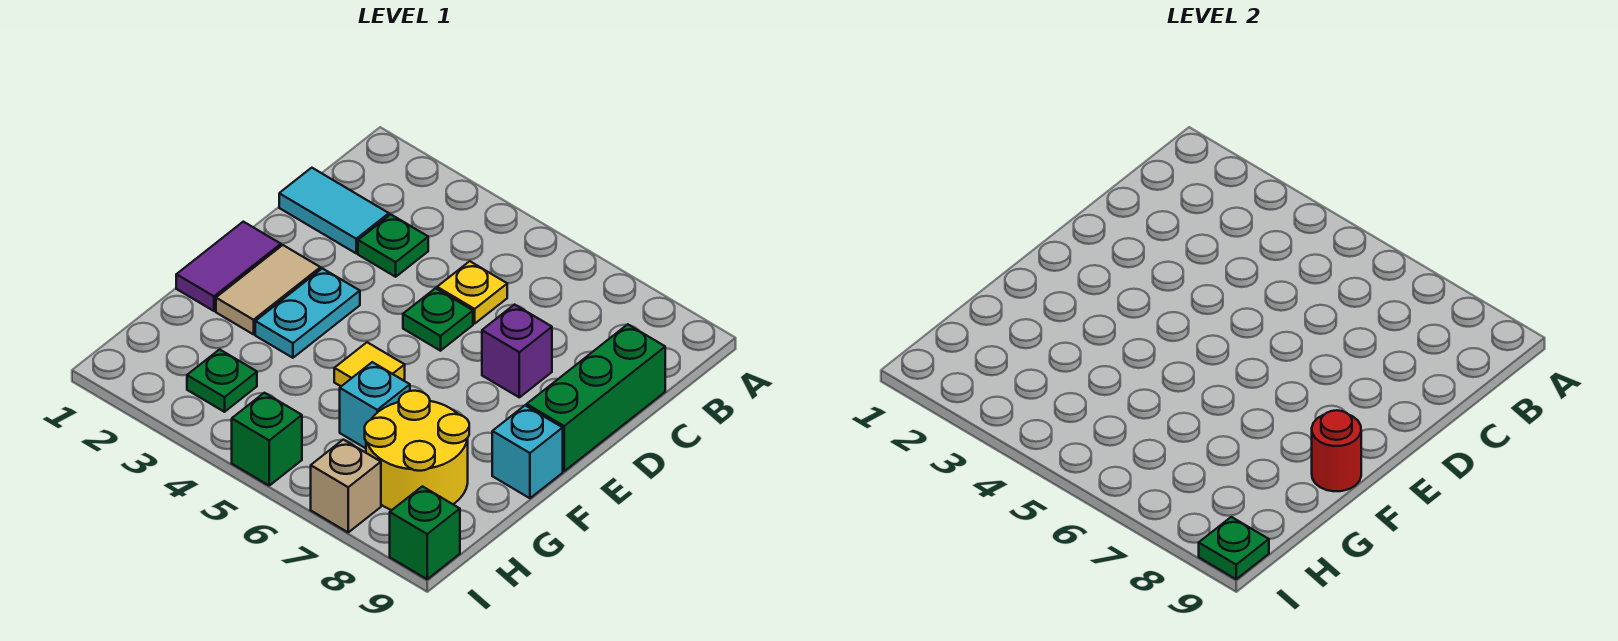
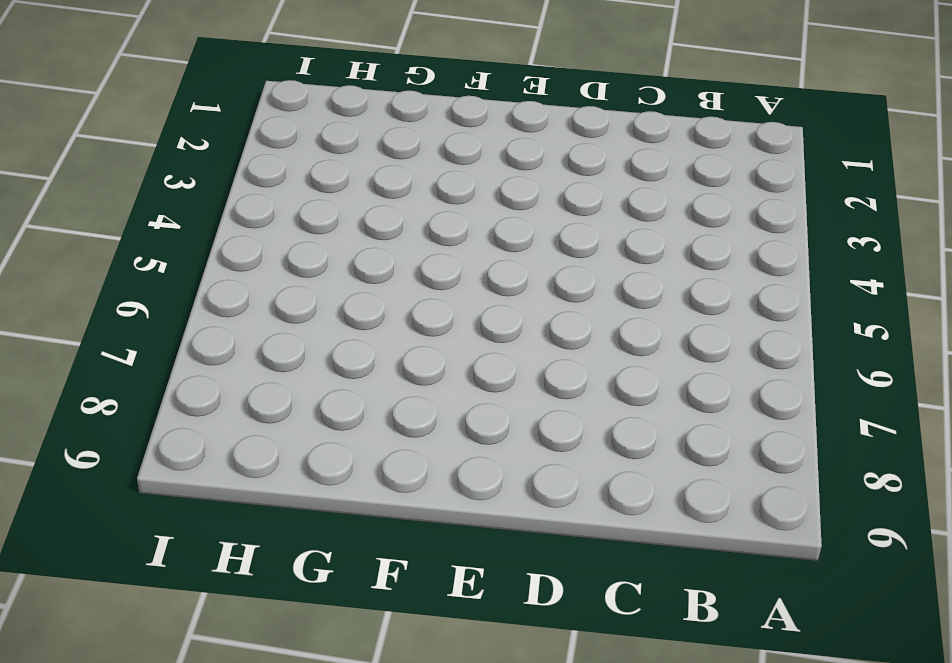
none -> cyan 1x2 tile [279,168,389,253]
none -> green 1x1 plate [358,214,428,277]
none -> yellow 1x1 plate [437,261,507,324]

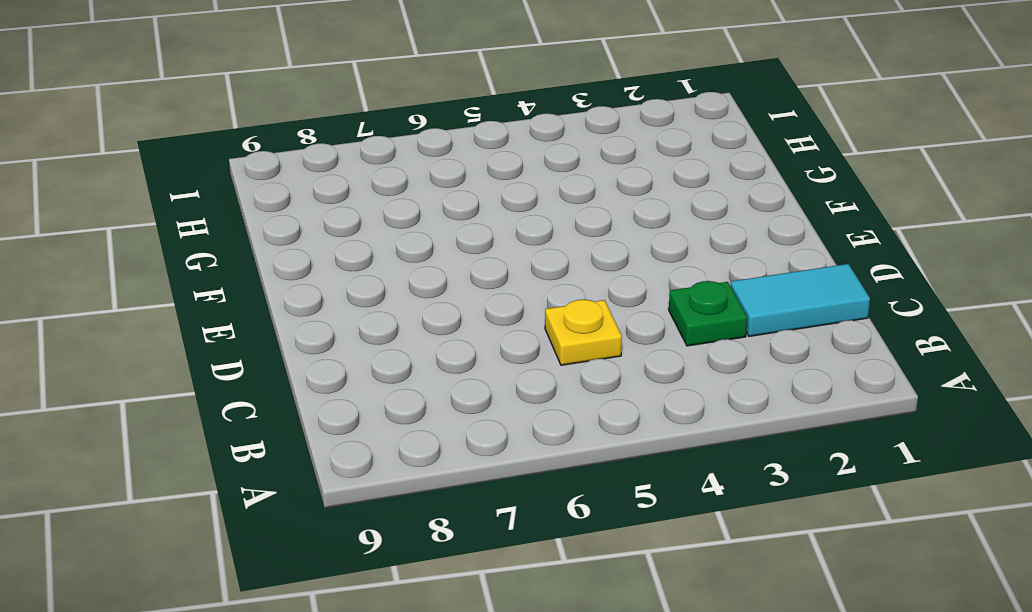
none -> green 1x3 brick [527,324,665,471]
none -> green 1x1 plate [403,288,473,351]
none -> purple 1x1 brick [482,305,552,397]

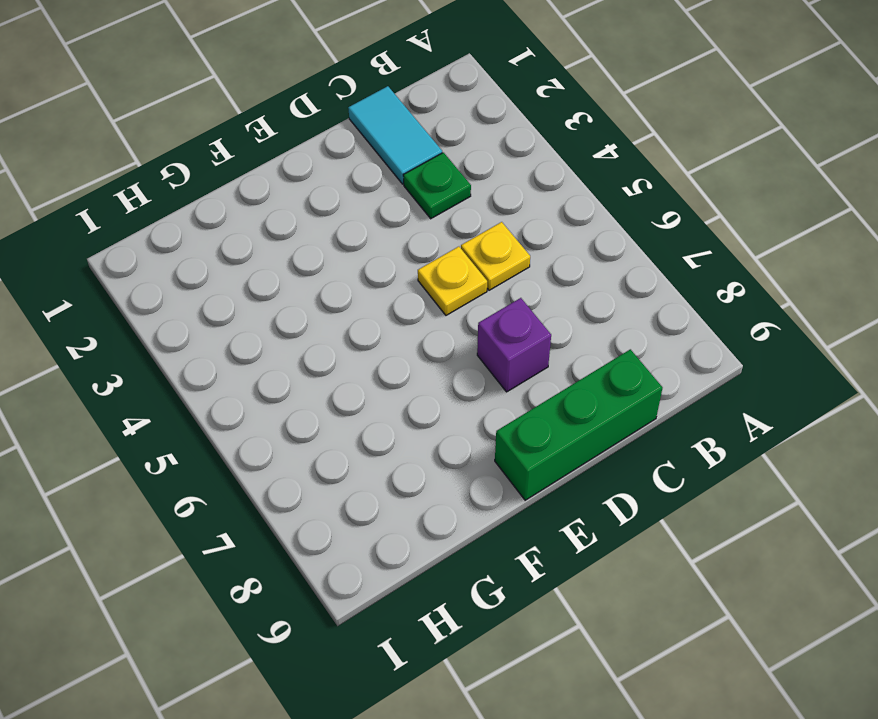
yellow 1x1 plate [418,247,487,315] -> green 1x1 plate [403,288,473,351]
none -> purple 1x2 tile [176,222,281,311]
none -> tan 1x2 tile [216,245,320,334]
none -> cyan 1x2 plate [255,268,360,358]

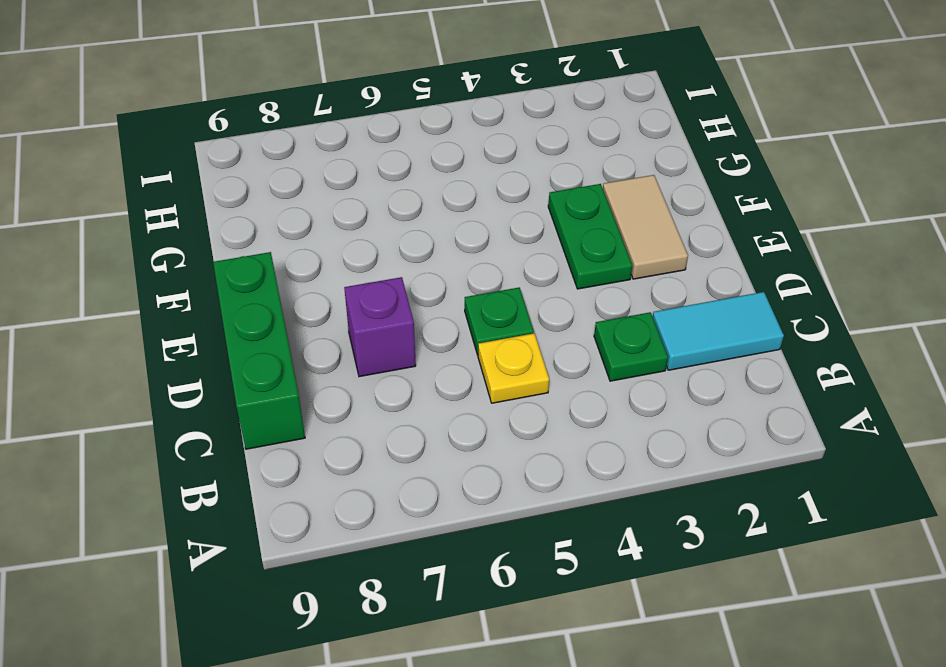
green 1x2 plate [548,184,632,289] -> cyan 1x2 plate [255,268,360,358]
none -> purple 1x2 tile [176,222,281,311]
none -> yellow 1x1 tile [334,342,405,386]
none -> cyan 1x1 brick [492,406,563,498]

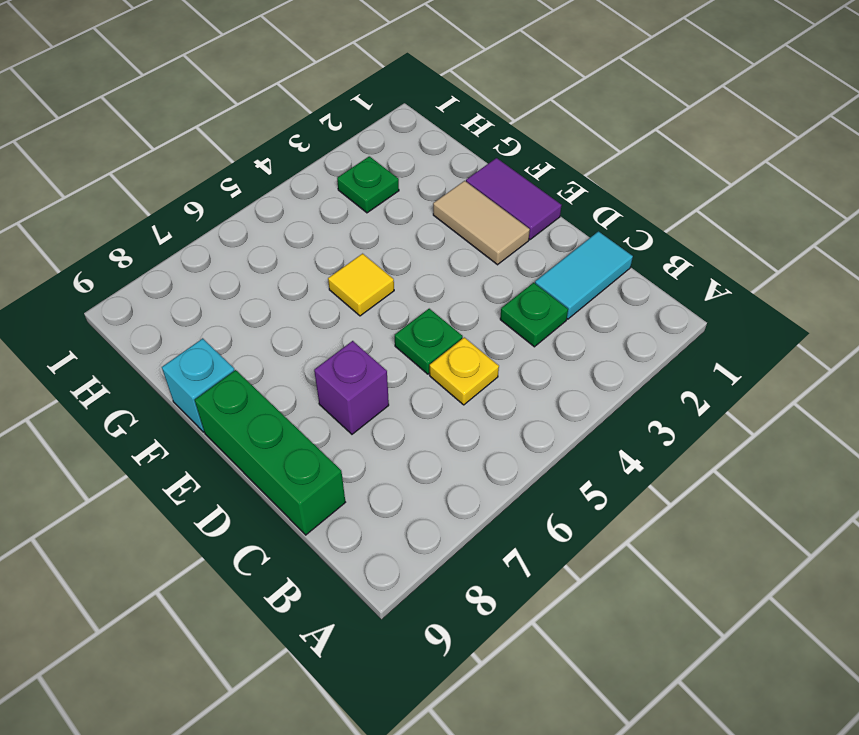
none -> cyan 1x2 plate [255,268,360,358]
none -> cyan 1x1 brick [340,362,410,448]
none -> yellow 2x2 round brick [365,391,469,510]

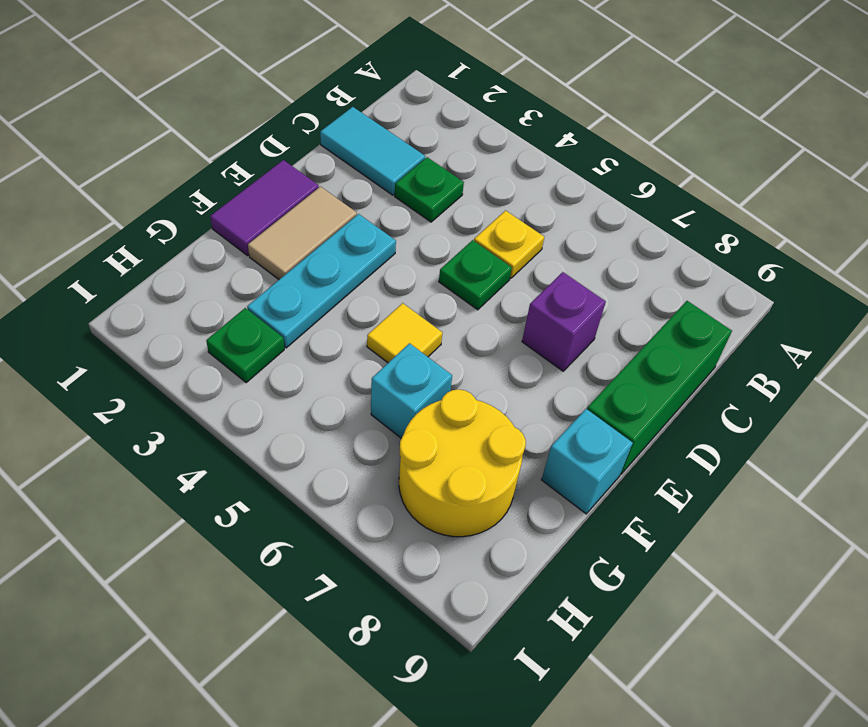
cyan 1x3 plate [247,214,396,348] -> cyan 1x2 plate [255,268,360,358]
none -> green 1x1 brick [232,393,302,485]
none -> tan 1x1 brick [311,440,381,532]
none -> green 1x1 brick [390,486,460,579]

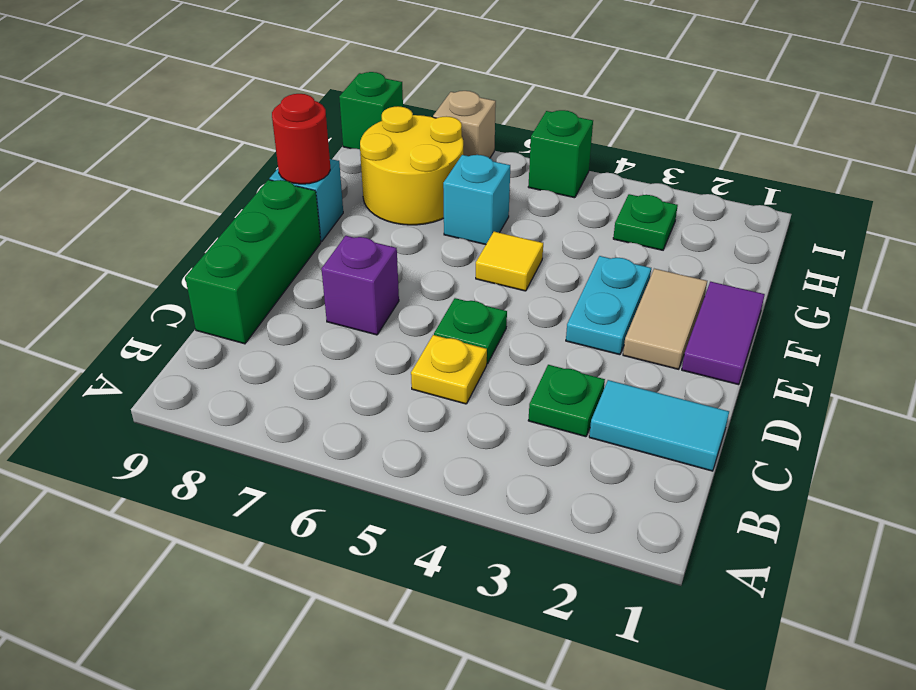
none -> green 1x1 plate [1199,517,1269,579]

